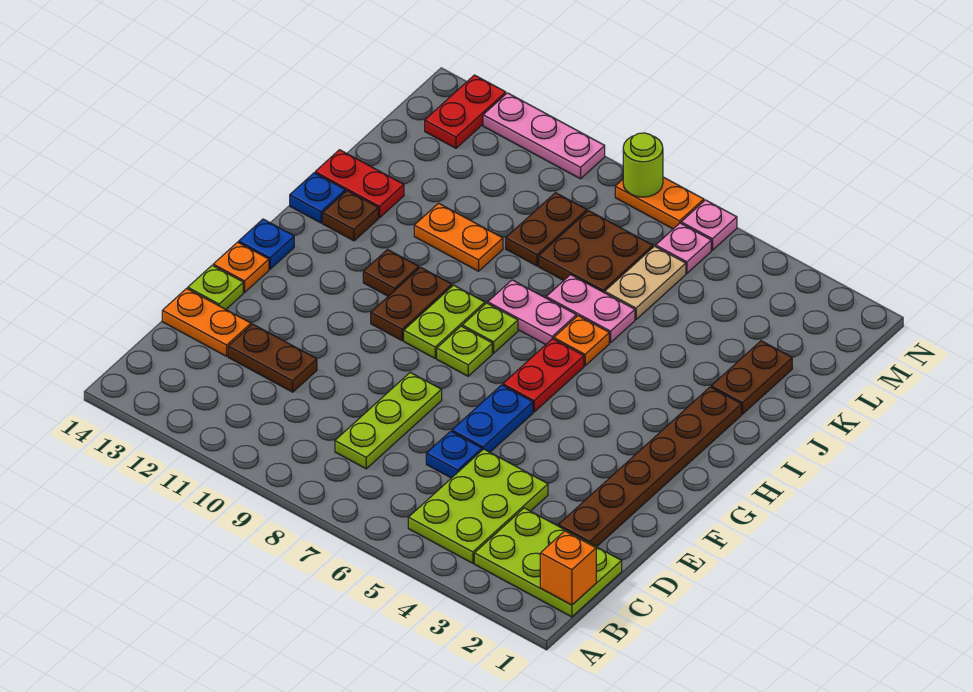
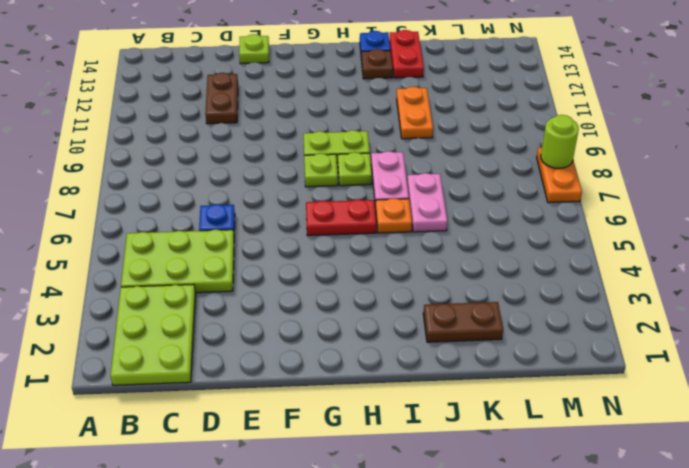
none -> lime 1x3 plate [335,372,442,469]
none -> brown 1x6 plate [558,387,742,547]
none -> orange 1x2 plate [162,288,251,356]
none -> blue 1x2 plate [452,385,533,452]

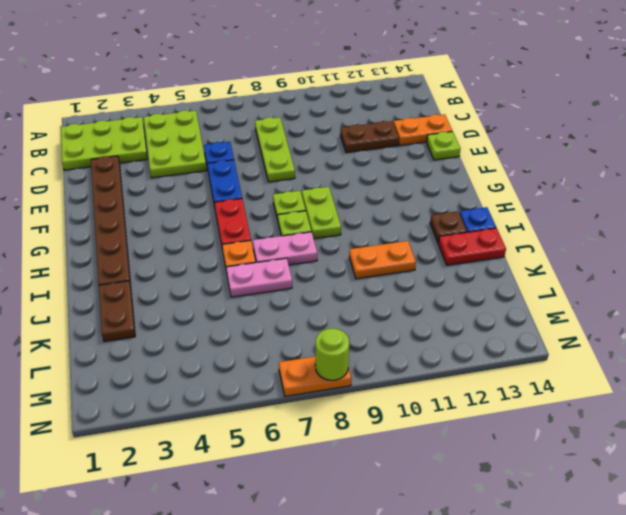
none -> orange 1x1 plate [213,242,269,292]
none -> brown 1x2 plate [371,267,452,341]
none -> blue 1x1 plate [239,219,294,269]
none -> brown 1x1 plate [363,250,419,296]

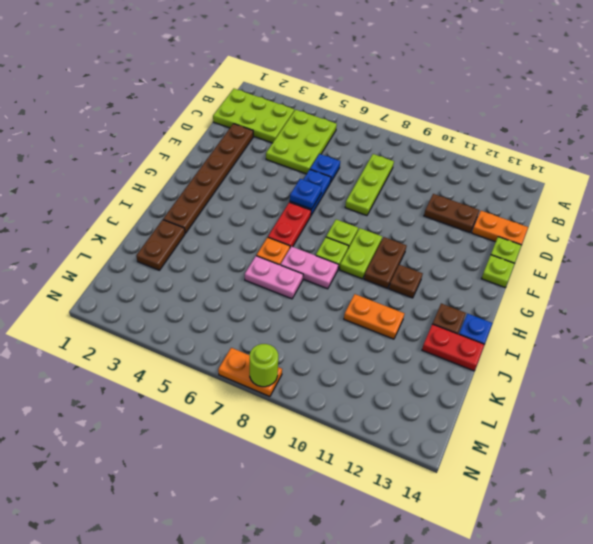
blue 1x1 plate [290,179,322,209] -> blue 1x1 plate moved to [239,219,294,269]
lime 1x1 plate [481,255,515,287] -> orange 1x1 plate [213,242,269,292]
none -> tan 1x2 plate [605,246,686,319]
none -> brown 2x2 plate [539,211,653,293]
none -> brown 1x2 plate [506,193,587,266]
none -> pink 1x1 plate [656,223,711,273]

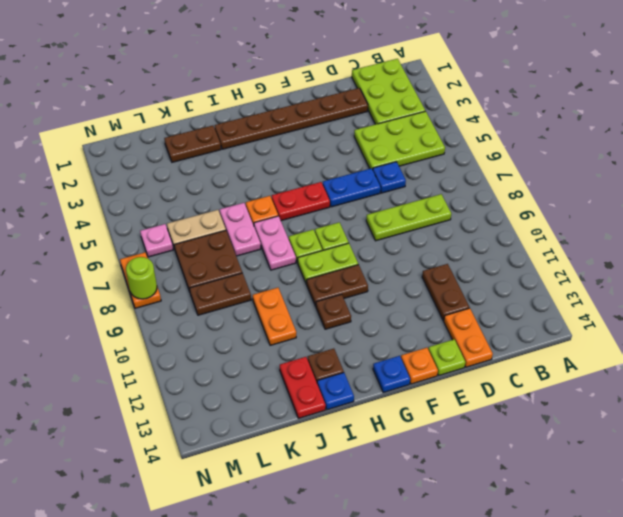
none -> red 1x2 plate [425,75,506,148]
none -> pink 1x1 plate [681,200,737,250]
none -> pink 1x3 plate [483,93,605,179]
none -> orange 1x1 brick [540,531,596,605]

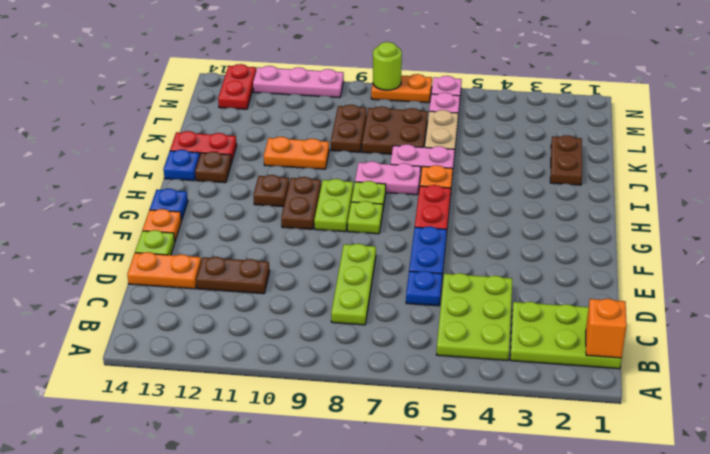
none -> brown 1x6 plate [558,387,742,547]

